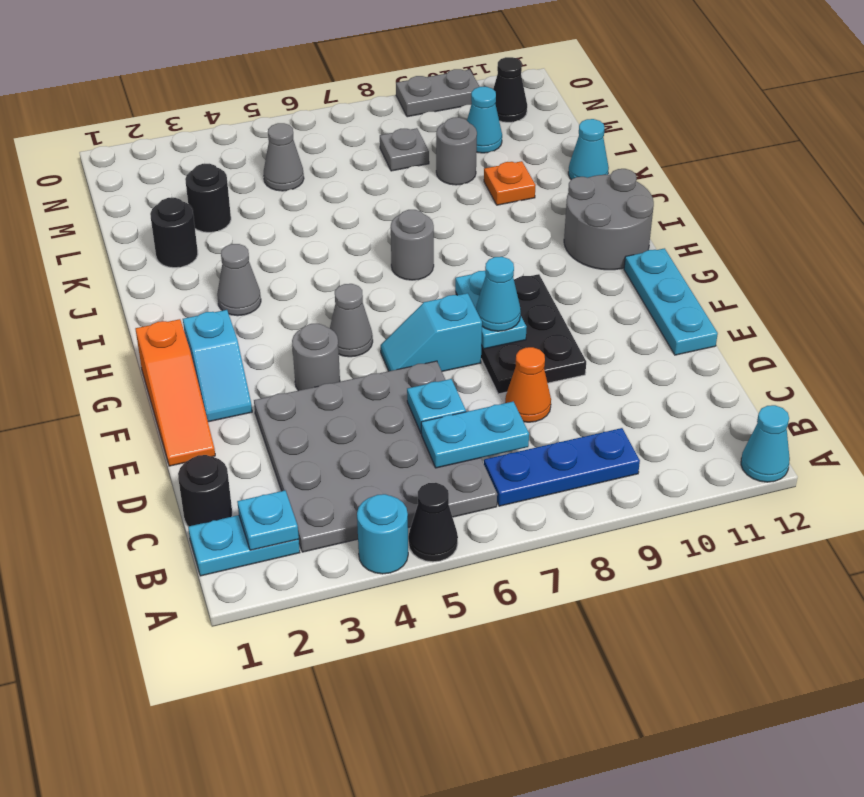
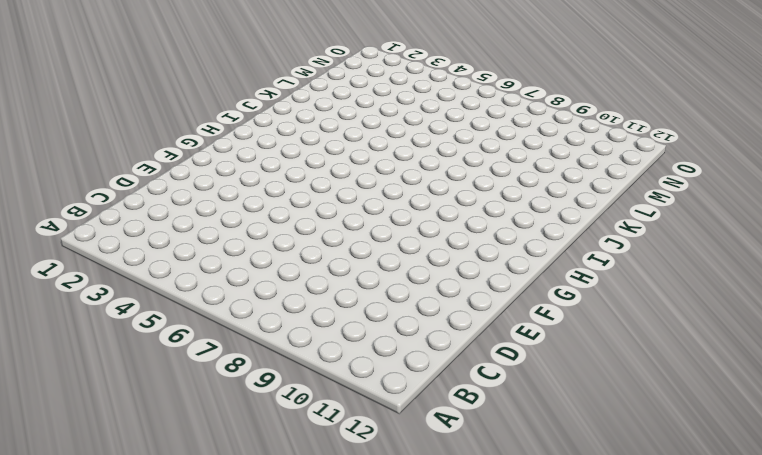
none -> cyan 1x1 round brick [357,494,408,574]
none -> black 1x1 cone [408,483,458,562]
none -> cyan 1x1 cone [741,405,790,482]
none -> cyan 1x2 plate [188,515,300,576]

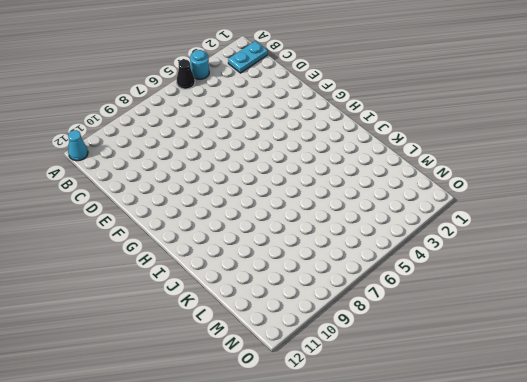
none -> grey 4x4 plate [254,361,497,552]
none -> blue 1x3 plate [484,428,640,506]
none -> black 1x1 round brick [178,455,232,526]
none -> orange 1x1 cone [505,347,551,422]

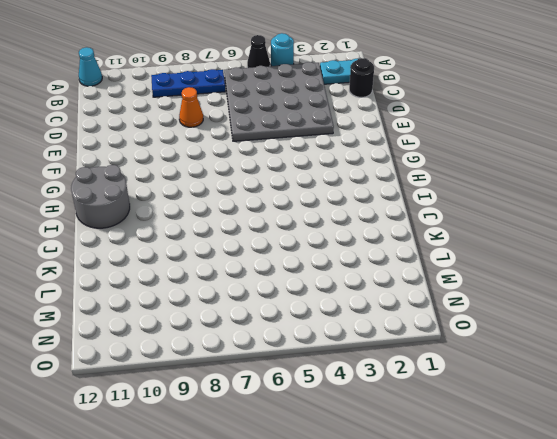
none -> orange 1x3 slope [135,319,215,466]
none -> black 2x3 plate [455,274,586,394]
none -> cyan 1x3 plate [624,248,718,355]
none -> cyan 1x2 slope [183,310,252,422]

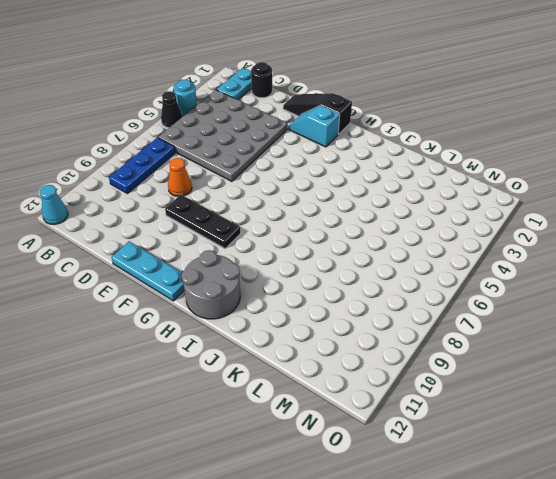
black 1x3 slope [283,93,352,134] -> orange 1x3 slope [135,319,215,466]
black 1x3 plate [165,195,241,248] -> black 2x3 plate [455,274,586,394]
none -> grey 1x1 round brick [292,324,340,391]
none -> cyan 1x2 slope [381,293,482,371]
none -> grey 1x1 cone [330,284,373,357]
none -> grey 1x1 cone [217,244,261,316]

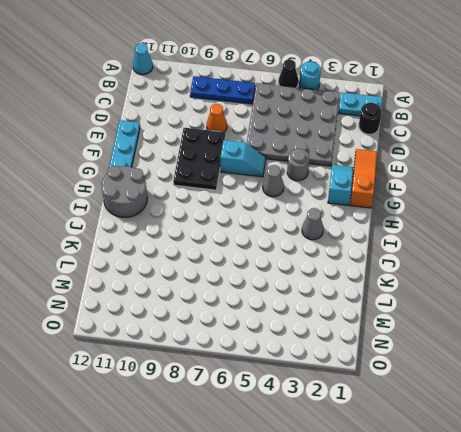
none -> grey 1x1 round brick [391,210,434,280]
none -> black 1x1 round brick [150,198,198,268]
none -> orange 1x1 plate [484,161,536,205]
none -> cyan 1x1 cone [568,119,609,179]

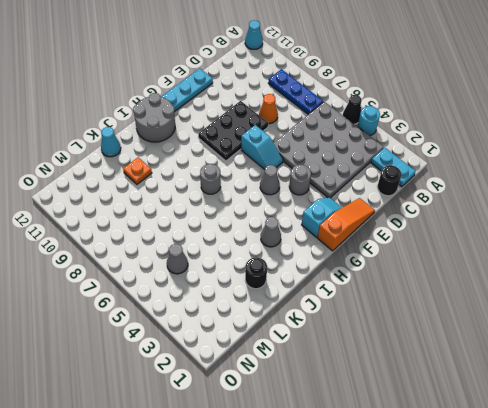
none -> black 1x1 round brick [185,164,231,232]
none -> grey 1x1 round brick [436,117,477,185]
none -> grey 1x1 plate [380,128,429,171]
none -> cyan 1x1 cone [467,87,502,153]

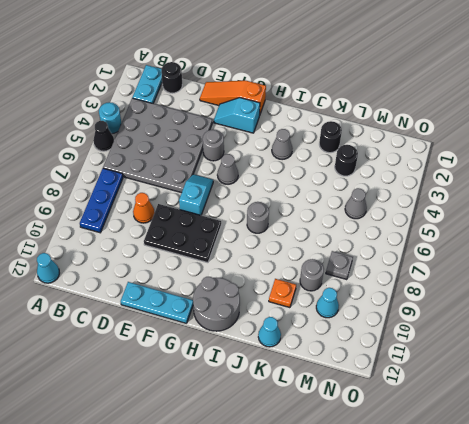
none -> black 1x1 cone [493,57,527,122]
none -> grey 1x2 plate [396,69,480,117]
none -> cyan 1x1 plate [237,491,299,550]
none -> cyan 1x2 plate [421,402,529,468]

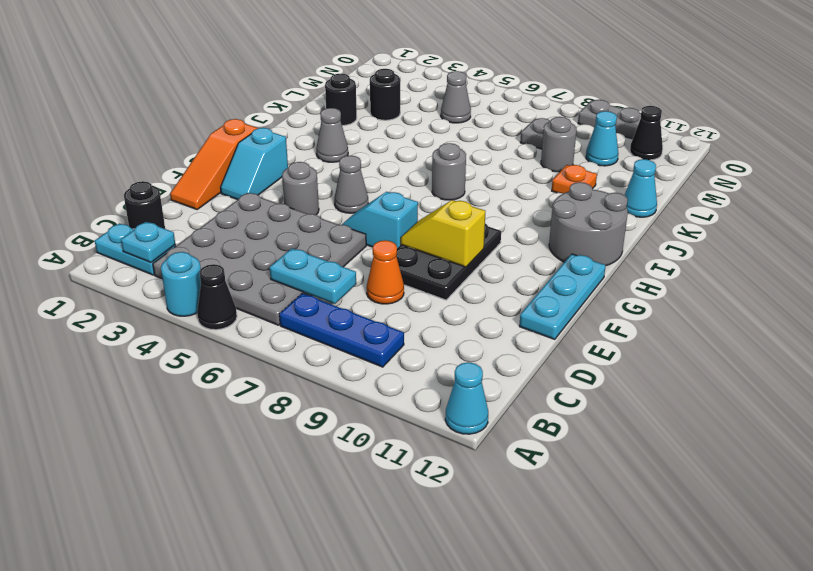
yellow 1x2 slope [401,200,485,267] -> cyan 1x2 plate [455,271,526,349]
none -> cyan 1x1 plate [407,379,466,433]
none -> cyan 1x1 cone [476,257,521,331]

